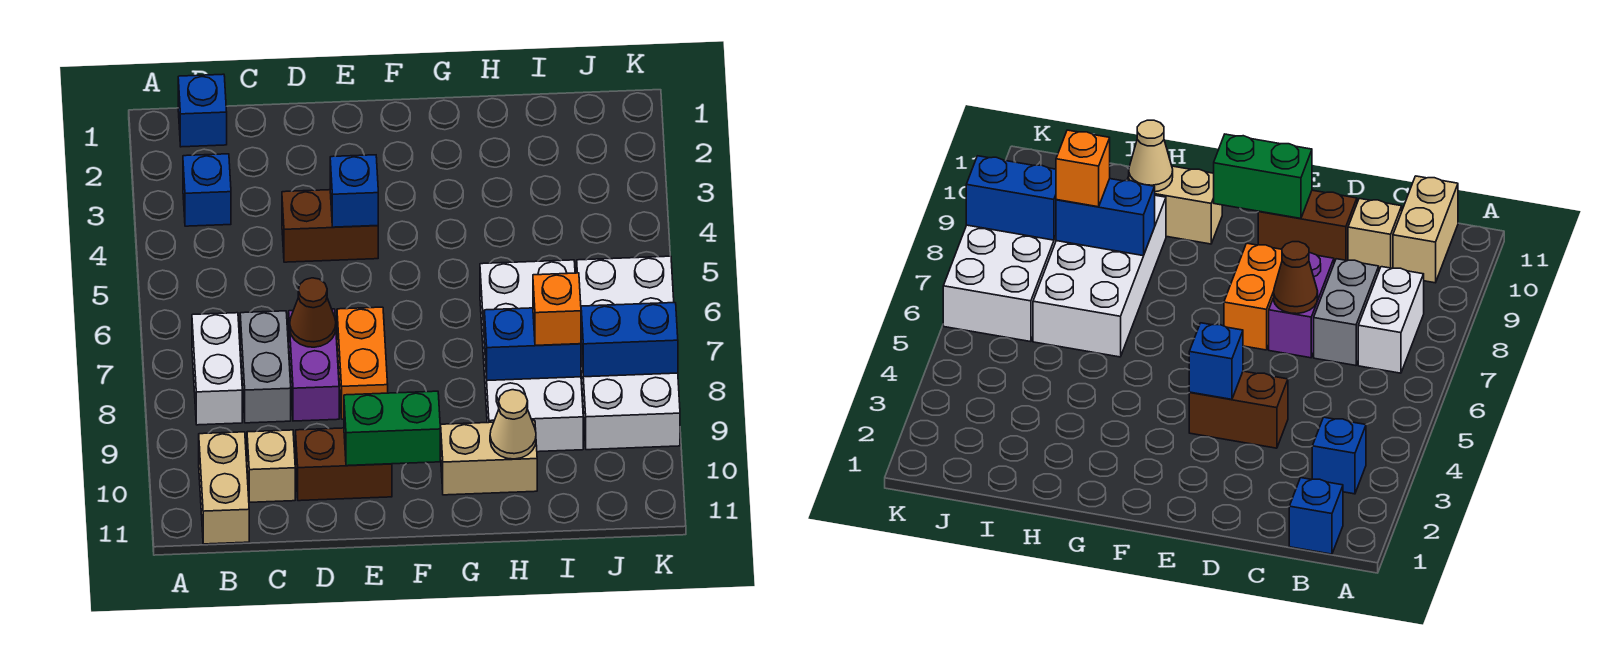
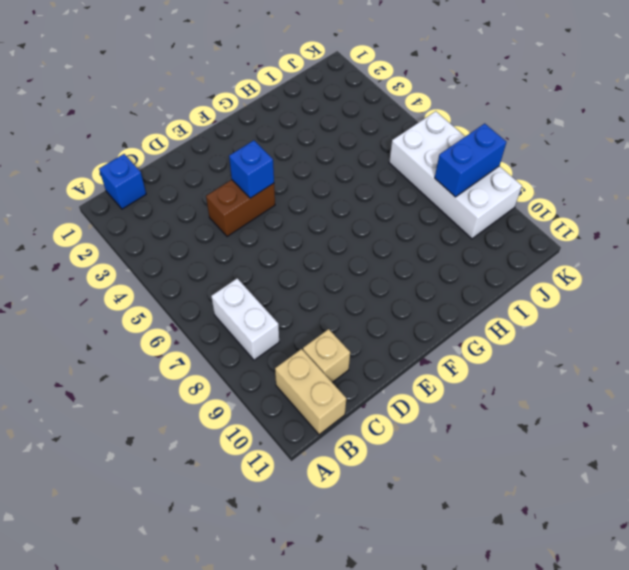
none -> blue 1x1 brick [183,154,231,226]
none -> grey 1x2 brick [240,311,291,423]
none -> purple 1x2 brick [289,309,339,421]

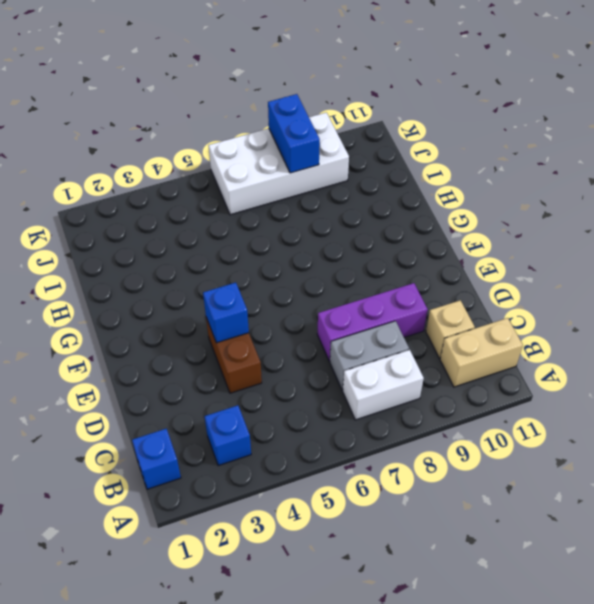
purple 1x3 brick [317,283,428,361] -> purple 1x2 brick [289,309,339,421]
none -> brown 1x2 brick [296,428,392,501]
none -> orange 1x2 brick [337,307,388,419]
none -> tan 1x2 brick [441,421,537,495]

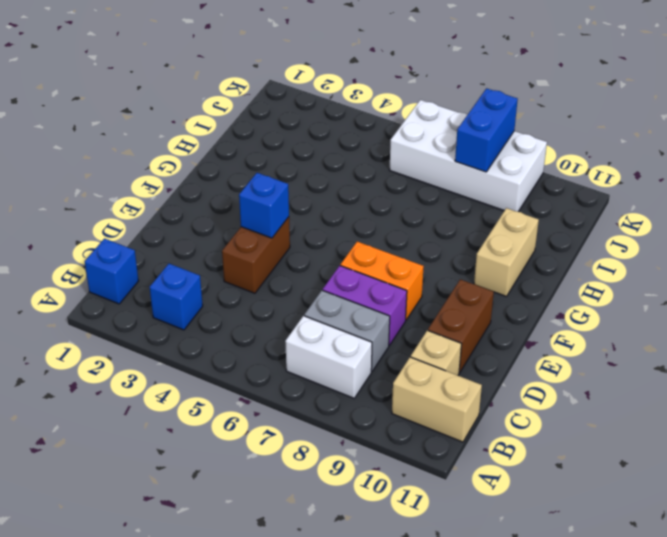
none -> white 2x4 brick [480,260,583,452]
none -> brown 1x1 cone [290,278,336,347]
none -> green 1x2 brick [344,391,440,466]

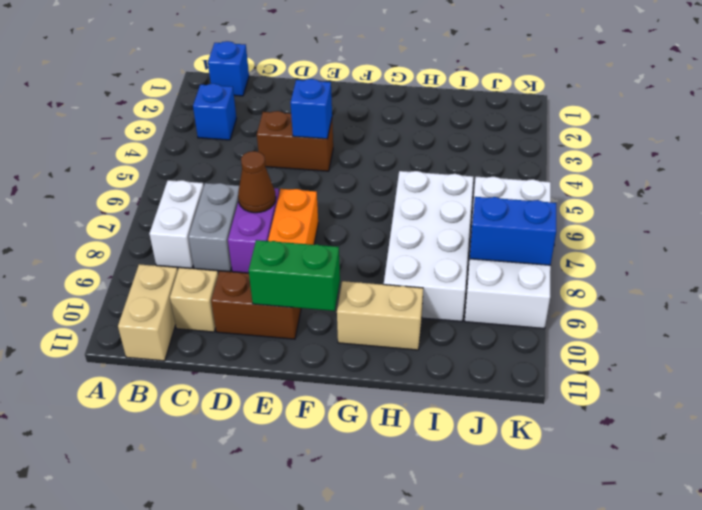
none -> blue 1x2 brick [484,308,581,381]
none -> tan 1x1 cone [490,390,536,459]
none -> orange 1x1 brick [533,273,581,345]

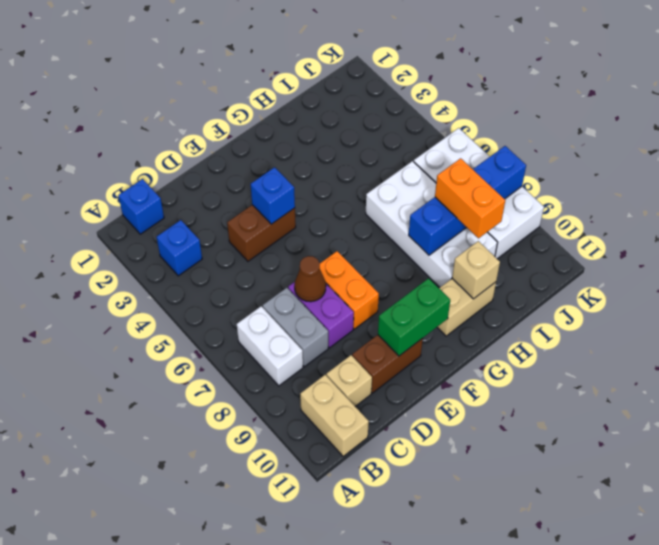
tan 1x1 brick [452,241,500,299] -> tan 1x1 cone [490,390,536,459]
orange 1x2 brick [435,158,505,238] -> orange 1x1 brick [533,273,581,345]

